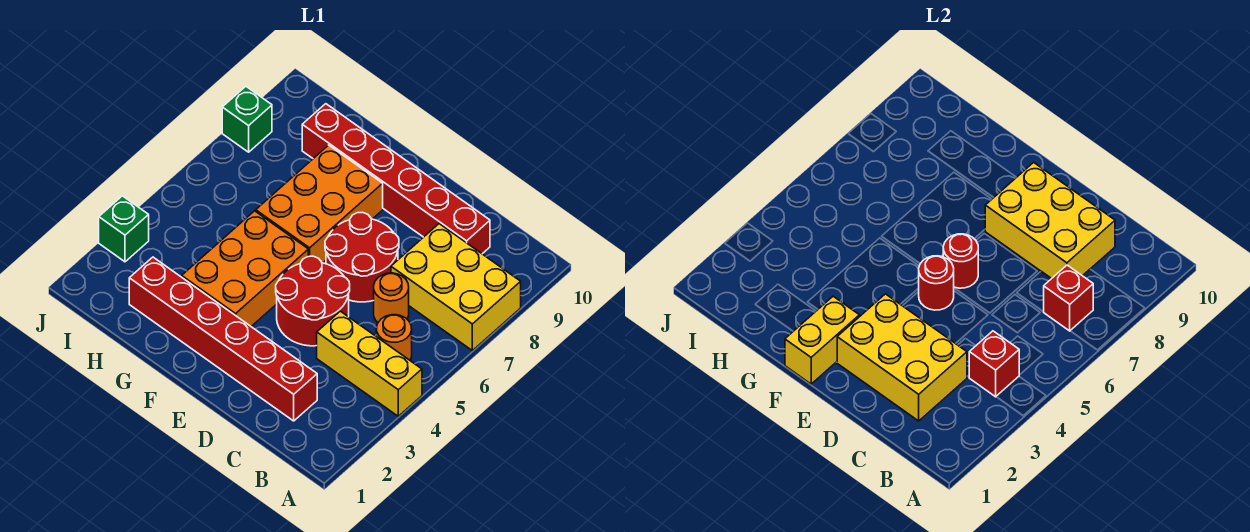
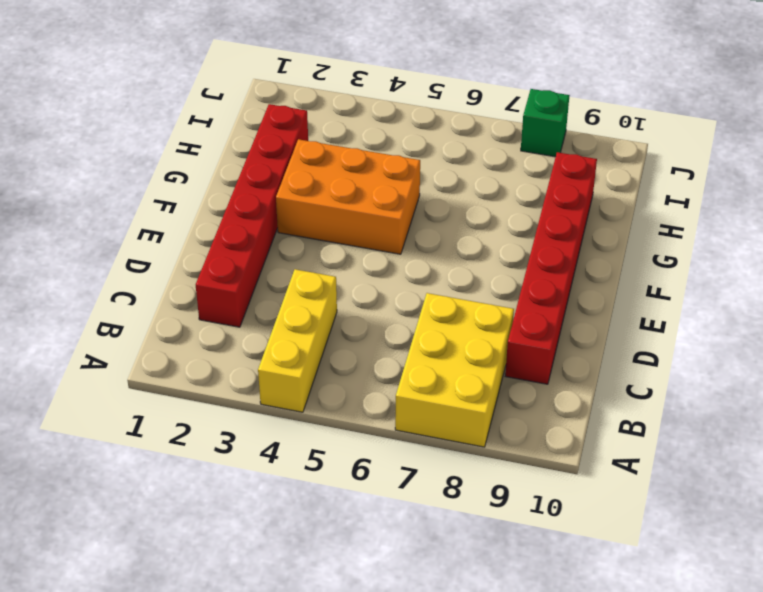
none -> orange 1x1 round brick [376,315,412,360]
none -> orange 1x1 round brick [374,273,409,322]
none -> red 2x2 round brick [276,256,350,346]

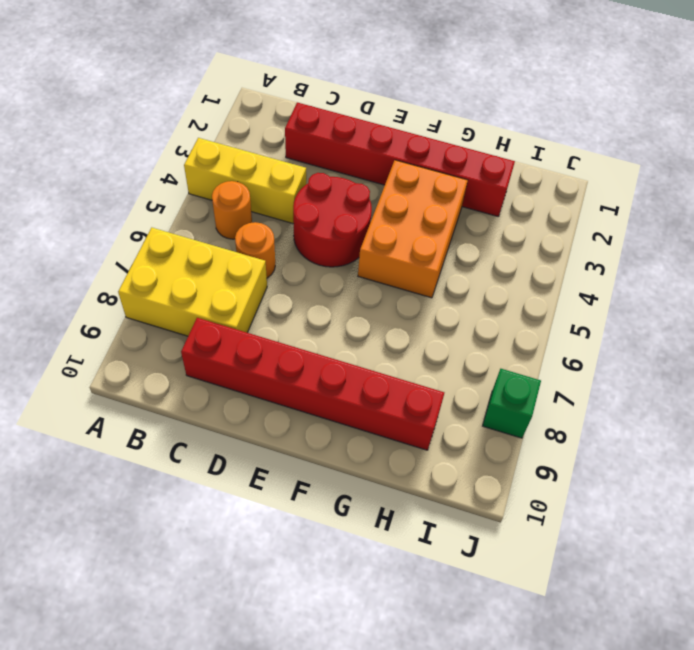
none -> red 2x2 round brick [325,212,399,302]
none -> orange 2x3 brick [256,145,383,263]
none -> green 1x1 brick [99,196,149,262]

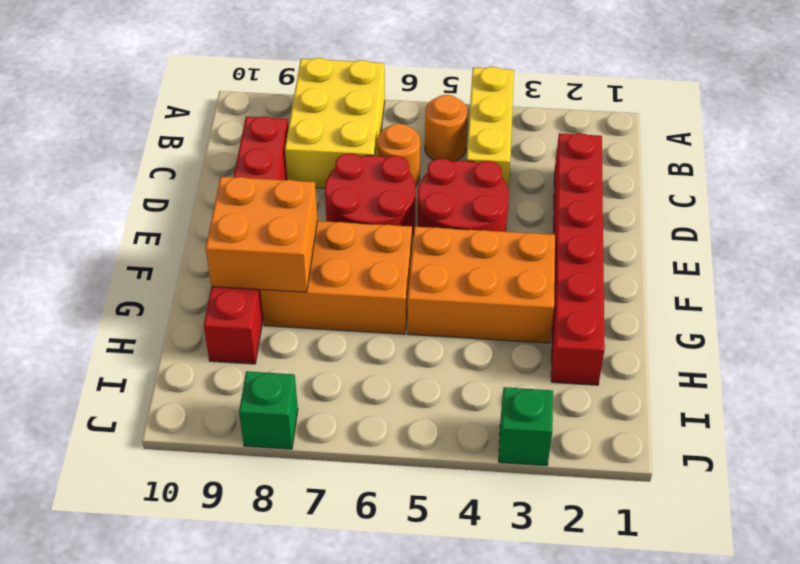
orange 2x2 brick [206,177,317,292] -> none
none -> red 1x1 brick [969,331,1019,397]
none -> red 1x1 brick [1044,265,1093,331]
none -> yellow 2x3 brick [837,294,967,421]

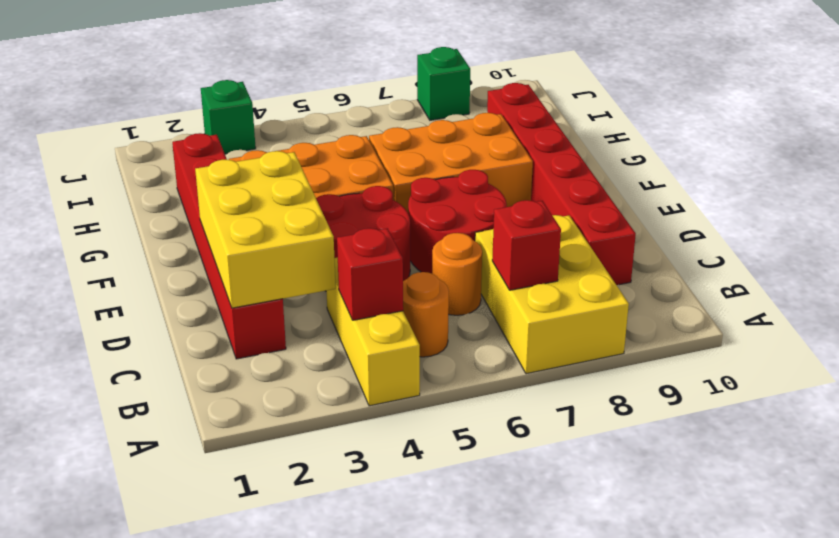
none -> yellow 2x3 brick [985,162,1115,279]
none -> red 1x1 round brick [919,256,954,310]
none -> red 1x1 round brick [943,234,978,288]

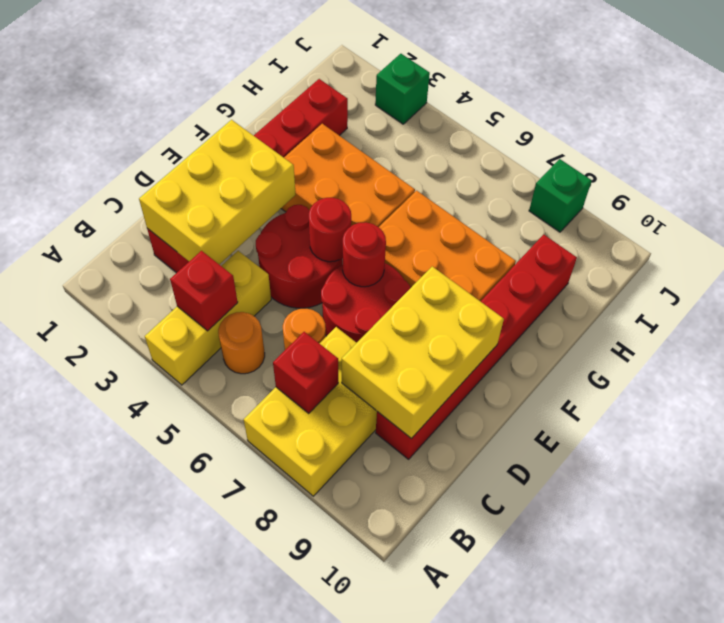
none -> yellow 1x2 brick [785,296,859,384]

